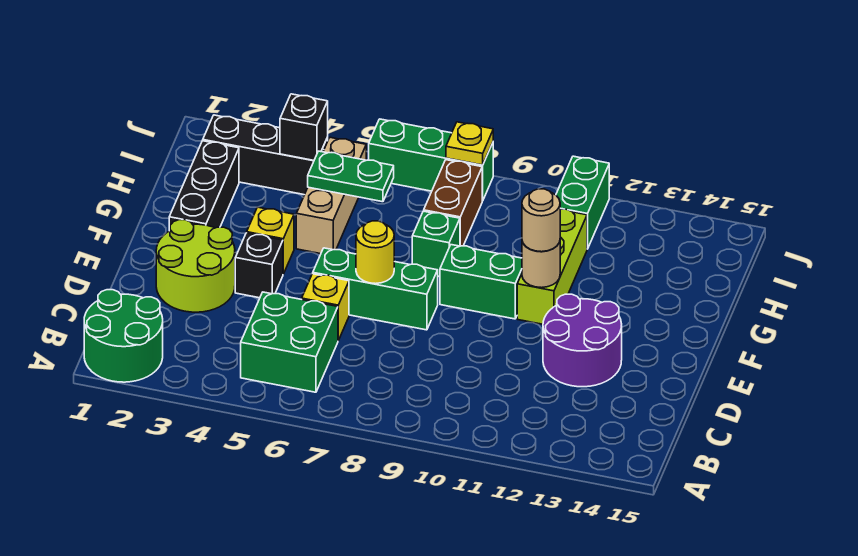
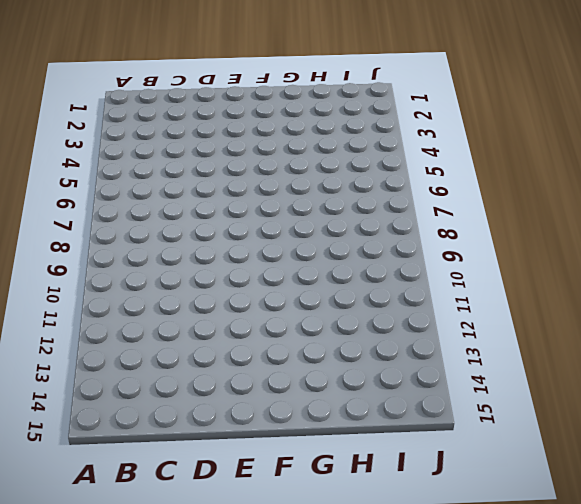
none -> green 2x2 round brick [84,290,163,382]
none -> green 2x2 brick [241,292,338,392]
none -> lime 2x2 round brick [156,220,235,312]

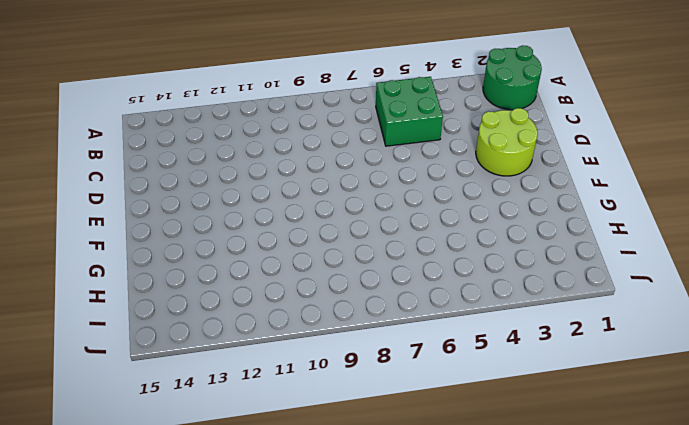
none -> yellow 1x1 brick [302,274,349,340]
none -> purple 2x2 round brick [543,294,622,387]
none -> black 1x1 brick [235,233,283,298]

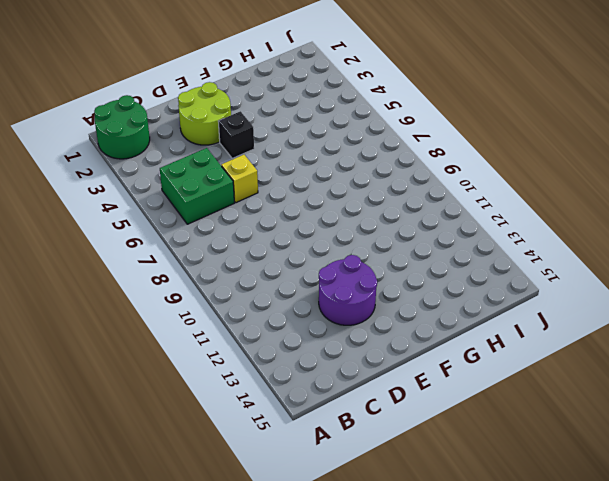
none -> green 1x3 brick [313,248,438,330]
none -> black 1x3 brick [169,141,239,231]
none -> yellow 1x1 brick [247,207,294,274]

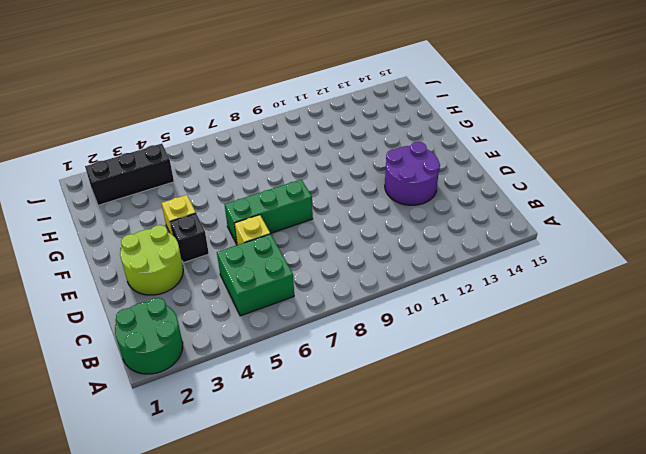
none -> black 1x3 brick [169,141,239,231]
none -> green 1x2 brick [440,245,522,319]
none -> lime 1x3 brick [517,209,587,324]

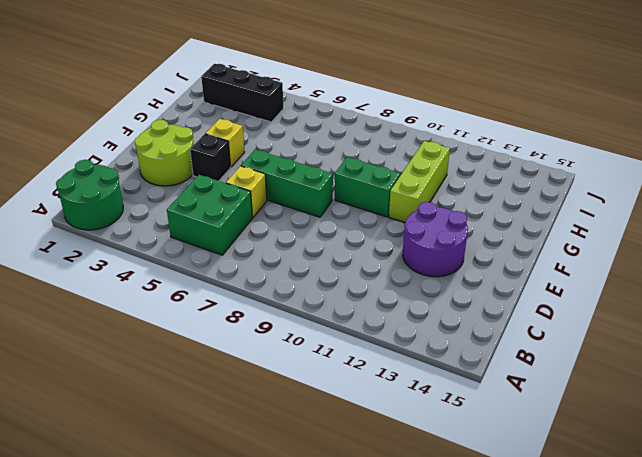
none -> black 1x3 brick [169,141,239,231]
none -> tan 1x3 brick [296,137,366,254]
none -> green 1x1 brick [412,211,460,277]

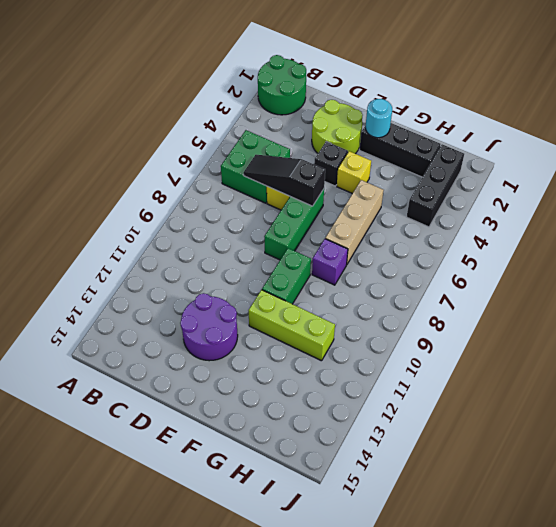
black 1x3 slope [243,155,325,206] -> none
cyan 1x1 round brick [366,99,392,138] -> none
tan 1x3 brick [325,180,384,265] -> tan 1x3 brick turned to [296,137,366,254]
purple 1x1 brick [312,239,348,285] -> green 1x1 brick [412,211,460,277]
none -> brown 1x2 brick [424,160,482,246]
none -> green 1x2 brick [556,156,609,249]
none -> green 1x3 brick [369,119,493,201]

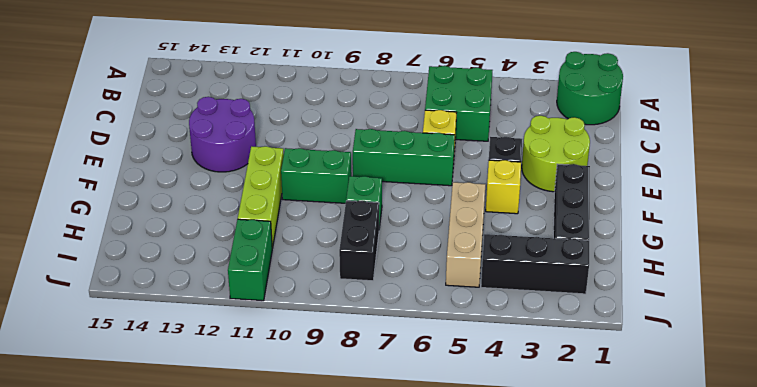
black 1x2 brick [339,201,379,281] -> brown 1x2 brick [424,160,482,246]
none -> green 1x3 brick [369,119,493,201]
none -> yellow 1x1 round brick [356,221,394,284]
none -> tan 1x1 round brick [522,242,560,288]

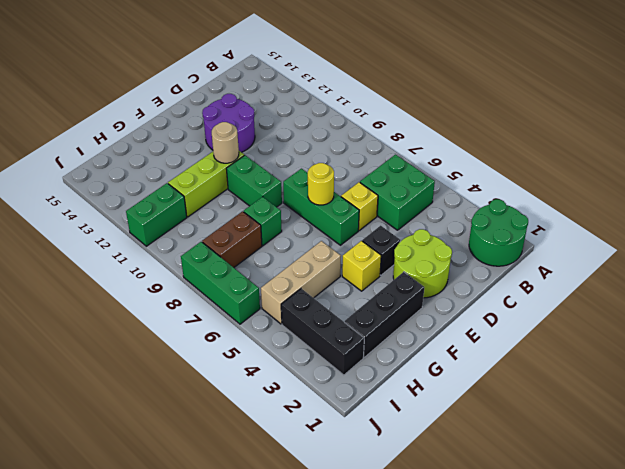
none -> green 1x2 plate [308,151,394,202]
none -> black 1x1 brick [280,94,328,161]
none -> yellow 1x1 plate [446,122,493,165]

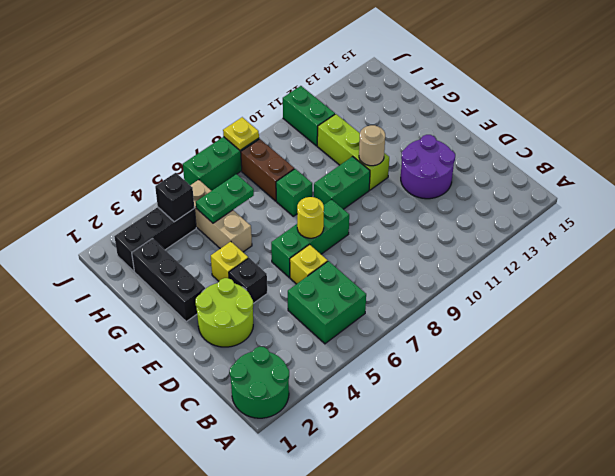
none -> tan 1x1 round brick [522,189,560,252]

